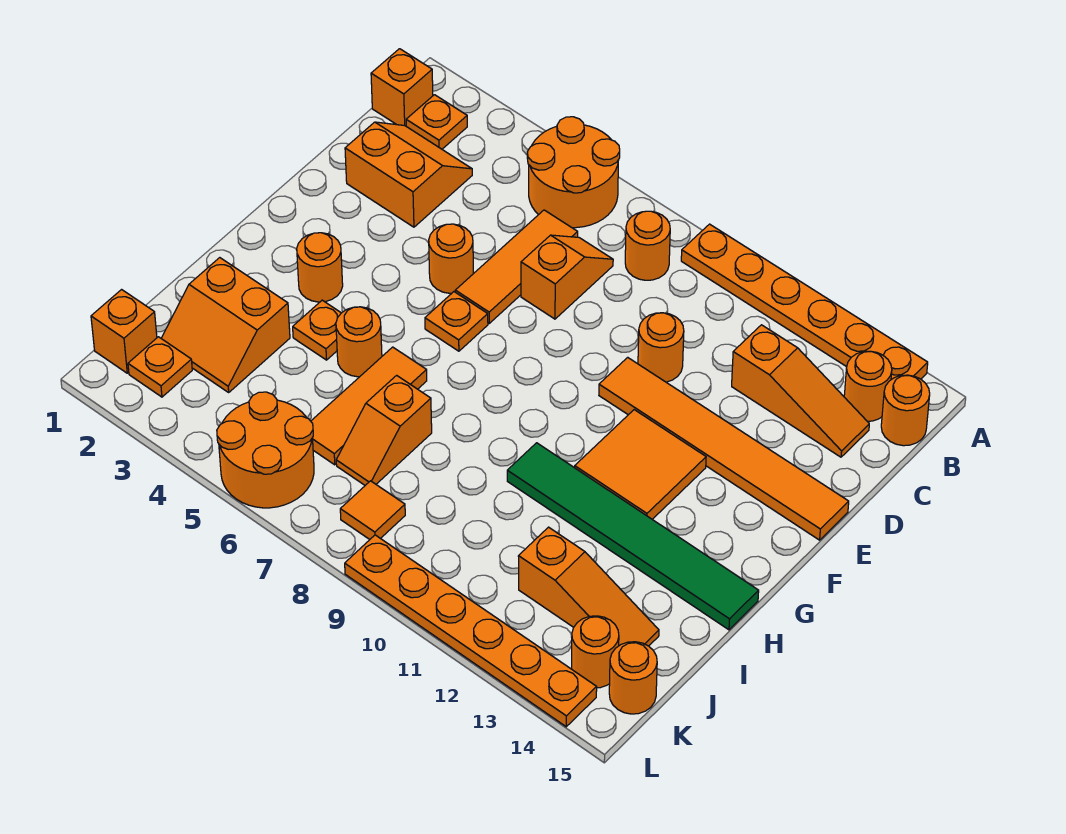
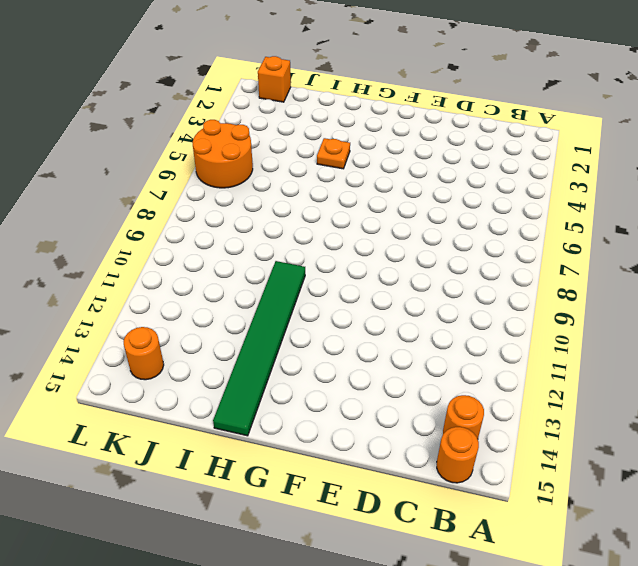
none -> orange 2x2 round brick [527,117,620,228]
none -> orange 1x6 plate [681,224,928,380]
none -> orange 1x1 brick [371,49,433,126]
none -> orange 1x1 plate [406,95,467,149]

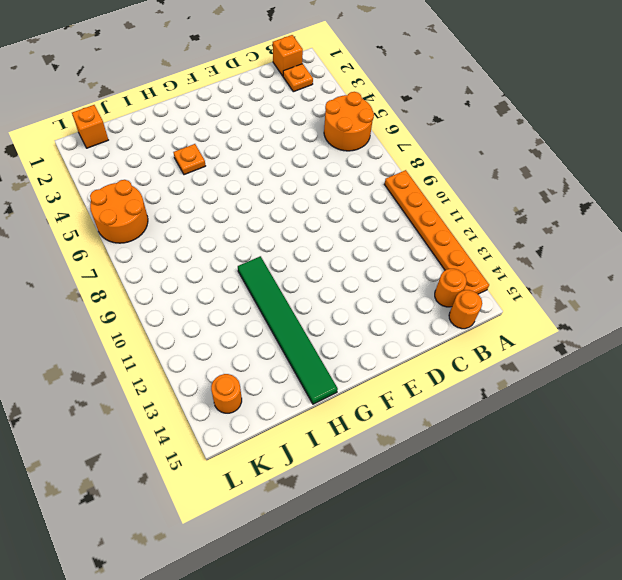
none -> orange 1x1 round brick [625,211,670,280]
none -> orange 2x2 slope [345,122,472,227]
none -> orange 1x3 tile [455,210,578,323]
none -> orange 1x2 slope [521,235,613,319]

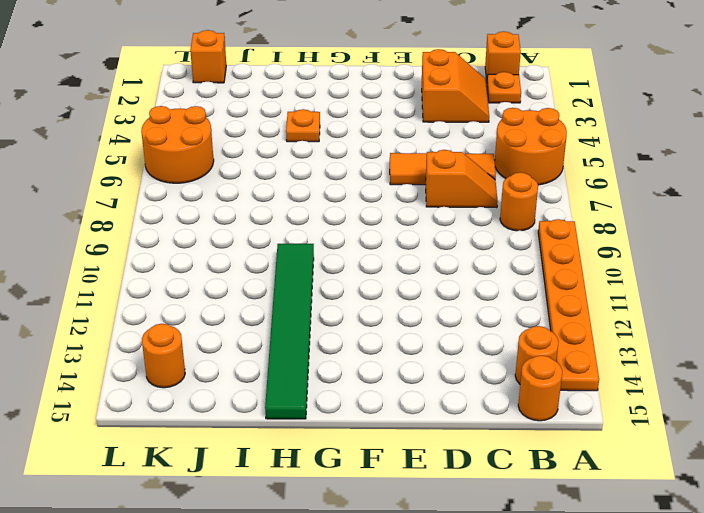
none -> orange 1x3 slope [732,325,869,457]
none -> orange 1x1 round brick [638,313,684,382]
none -> orange 1x1 round brick [429,224,473,293]
none -> orange 1x6 tile [599,357,849,540]

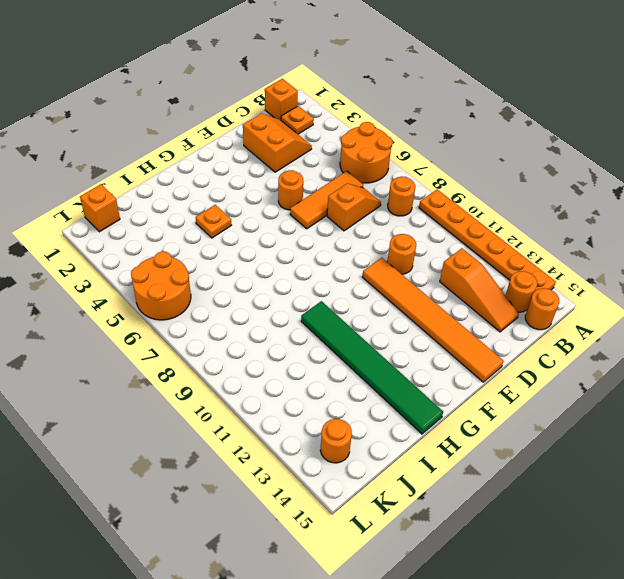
none -> orange 1x1 plate [425,292,488,351]
none -> orange 2x2 tile [575,410,706,519]
none -> orange 1x1 round brick [297,233,343,302]
none -> orange 1x1 round brick [336,307,382,377]

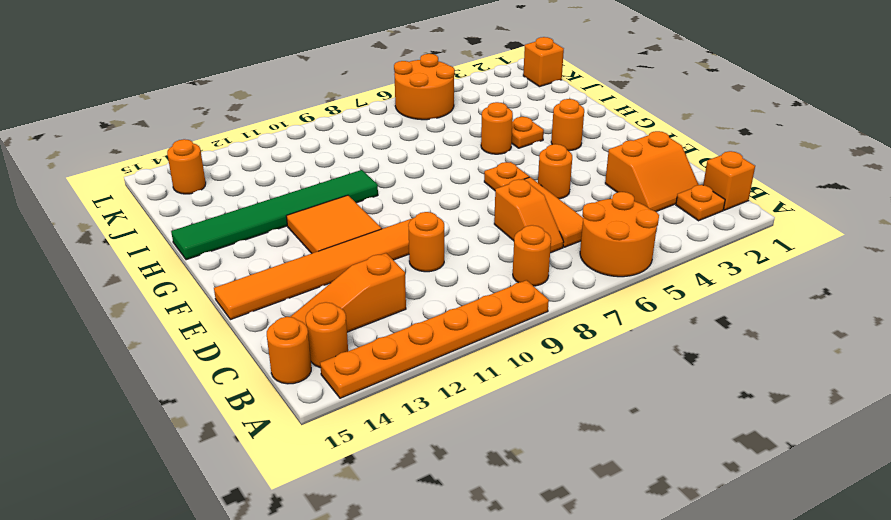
none -> orange 1x3 tile [311,347,427,465]
none -> orange 2x2 slope [161,258,290,392]
none -> orange 1x2 slope [336,375,432,485]
none -> orange 1x3 slope [518,527,659,646]

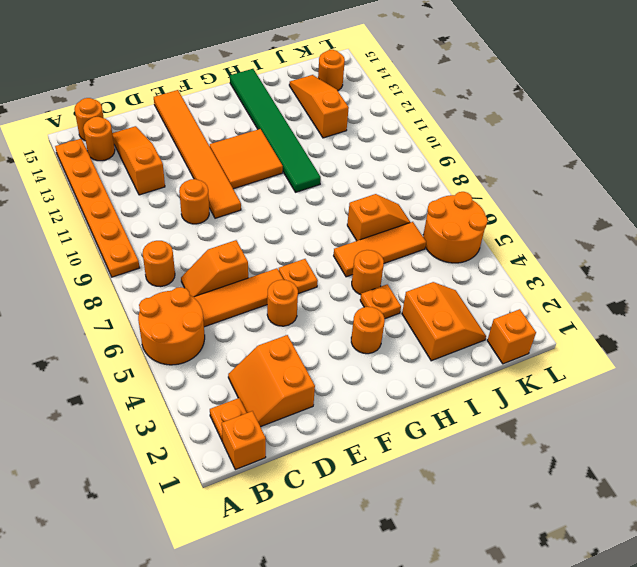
none -> orange 1x1 plate [128,337,192,397]
none -> orange 1x1 tile [340,481,405,539]
none -> orange 1x1 round brick [609,642,657,714]
none -> orange 1x6 plate [345,535,597,727]

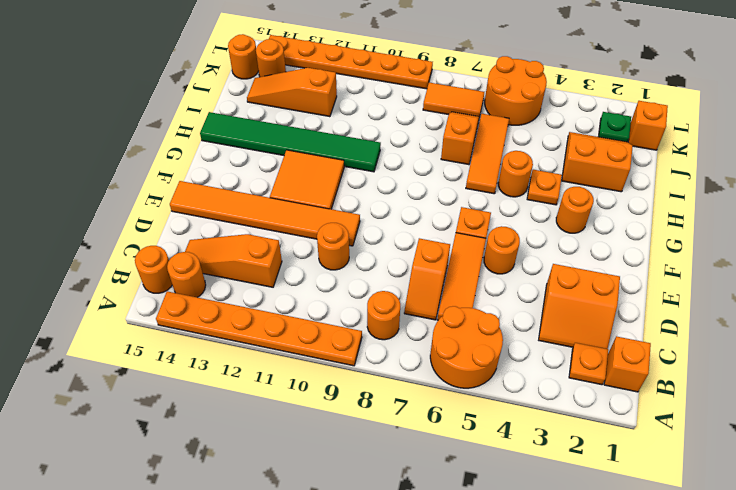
green 1x1 plate [598,112,631,142] -> orange 1x1 plate [128,337,192,397]
orange 1x2 tile [423,83,484,117] -> orange 1x1 tile [340,481,405,539]

